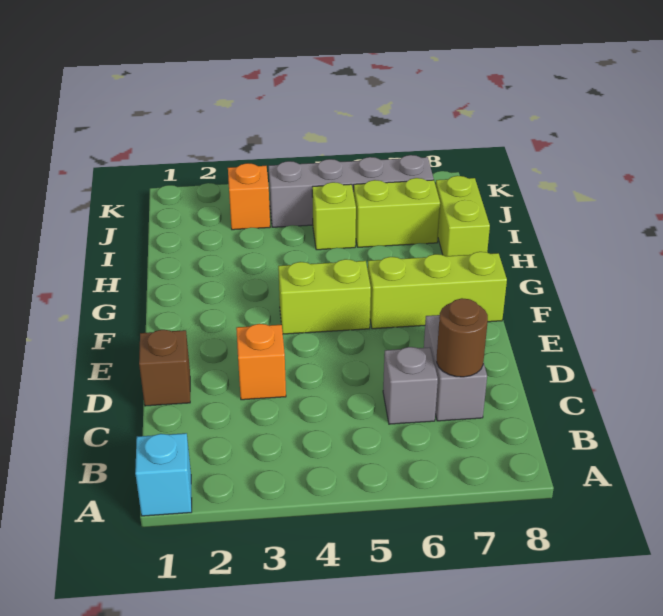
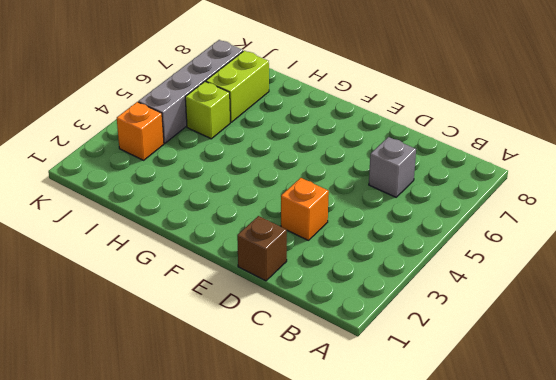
none -> cyan 1x1 brick [135,433,192,516]
none -> grey 1x2 brick [424,315,487,421]
none -> lime 1x2 brick [278,259,371,334]

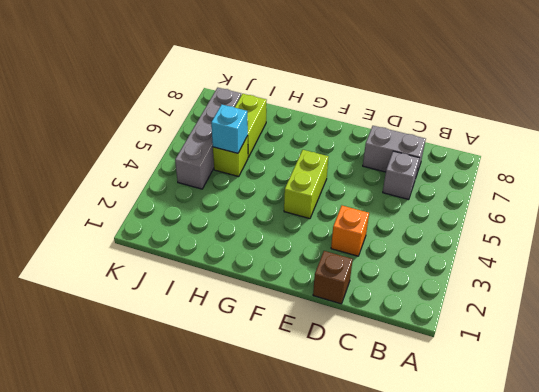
cyan 1x1 brick [211,105,248,153] -> cyan 1x1 brick moved to [135,433,192,516]
none -> lime 1x3 brick [368,252,507,329]
none -> lime 1x2 brick [436,176,490,256]
none -> orange 1x1 brick [228,163,270,230]

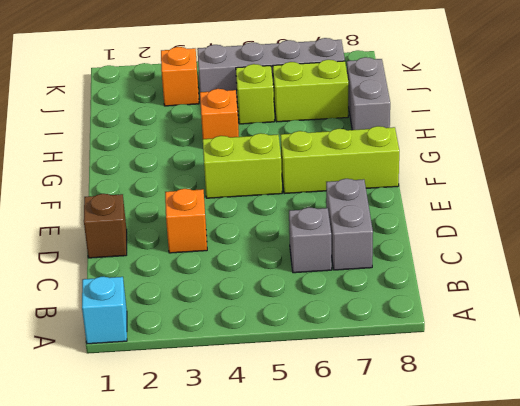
orange 1x1 brick [200,89,239,139] -> none
grey 1x2 brick [347,57,390,130] -> lime 1x2 brick [436,176,490,256]
none -> brown 1x1 round brick [437,298,488,377]

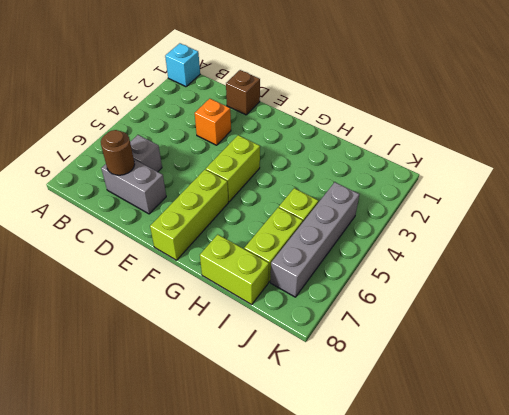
none -> orange 1x1 brick [228,163,270,230]

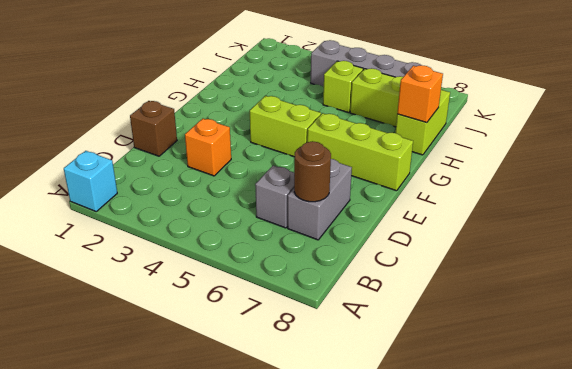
orange 1x1 brick [397,65,443,123] -> orange 1x1 brick moved to [228,163,270,230]

